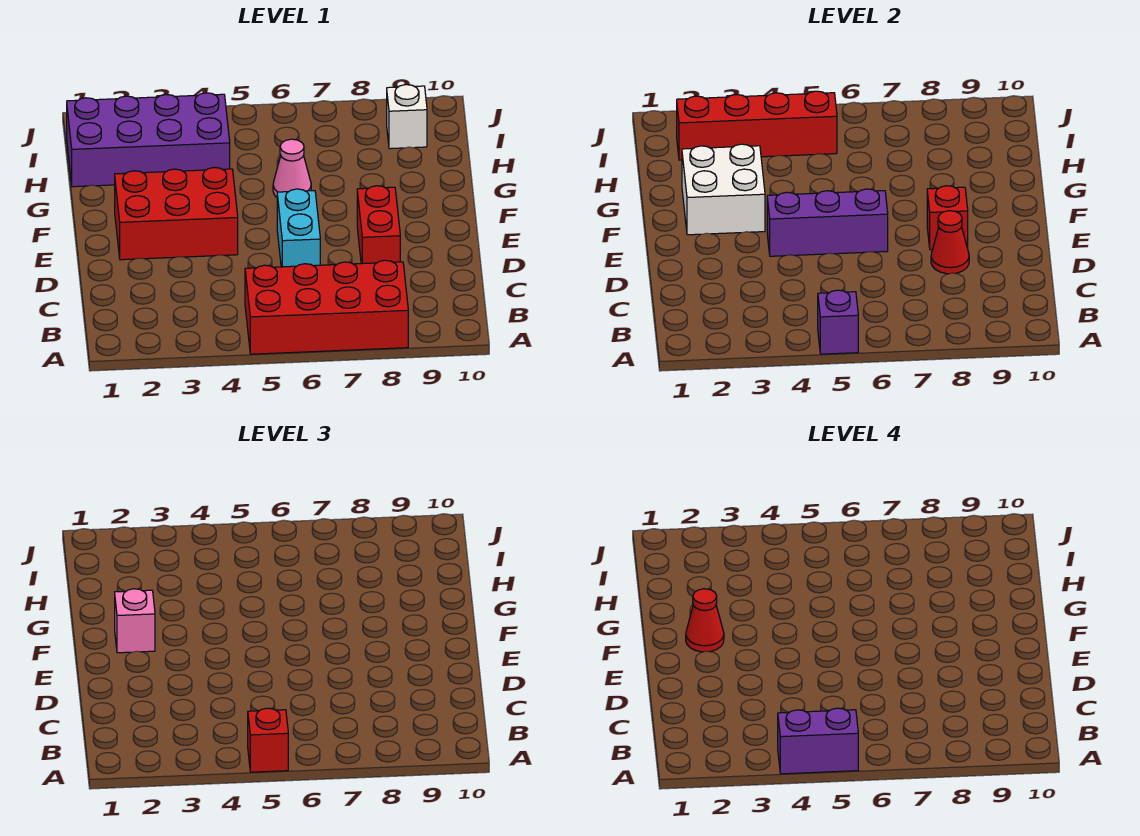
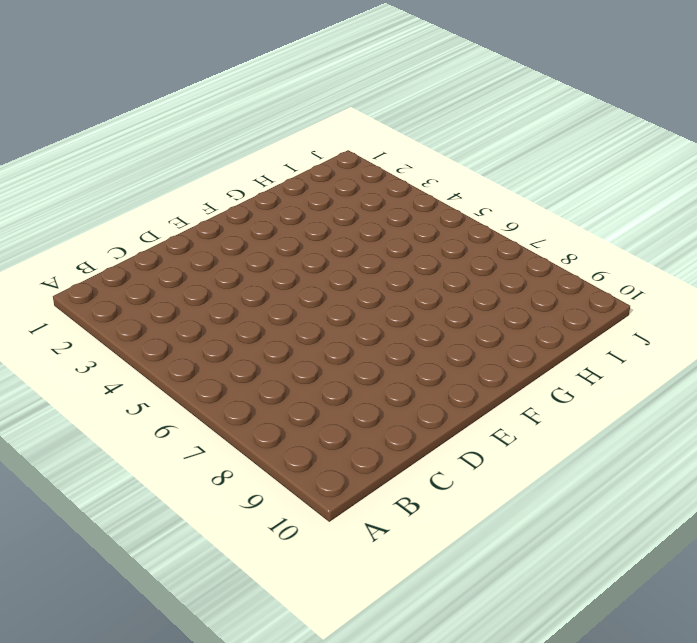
none -> red 2x4 brick [245,260,408,354]
none -> cyan 1x2 brick [277,189,320,267]
none -> red 1x2 brick [357,186,400,264]

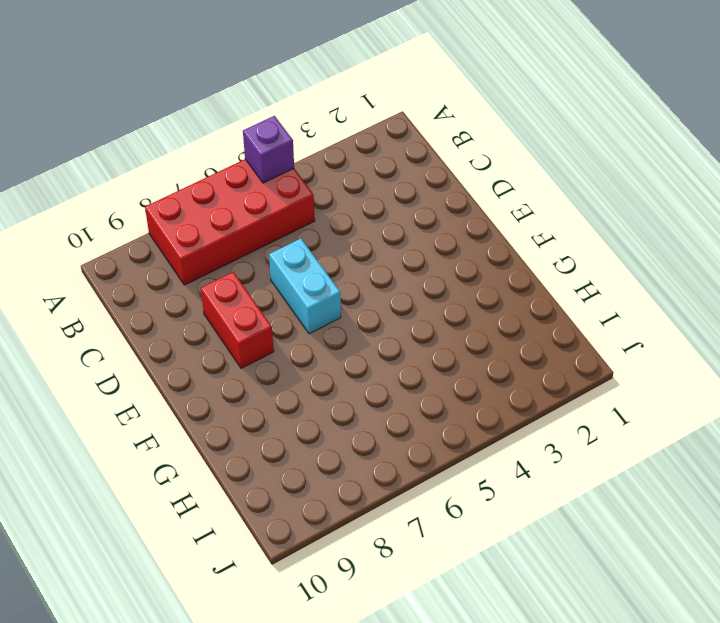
none -> red 2x3 brick [115,168,238,260]
none -> pink 1x1 cone [273,139,311,197]
none -> purple 2x4 brick [67,93,230,187]

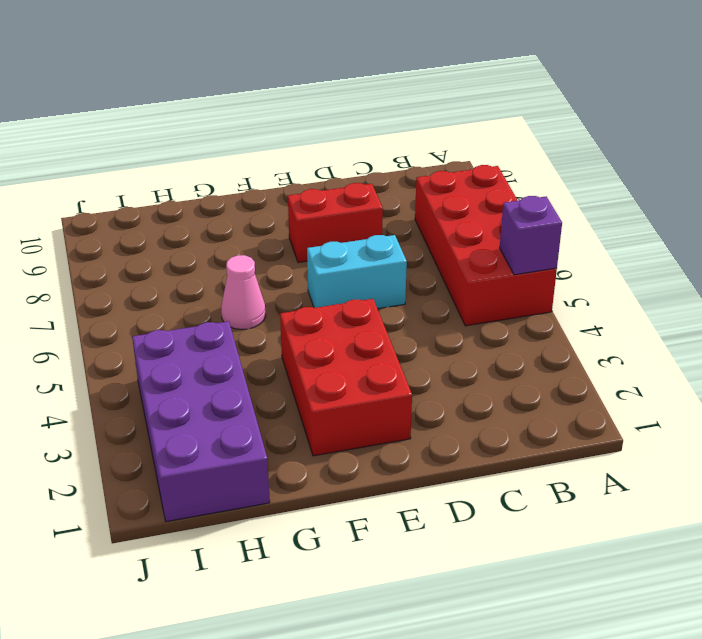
none -> white 1x1 brick [387,85,427,149]
none -> red 1x1 cone [931,211,969,274]
none -> purple 1x3 brick [767,189,888,256]

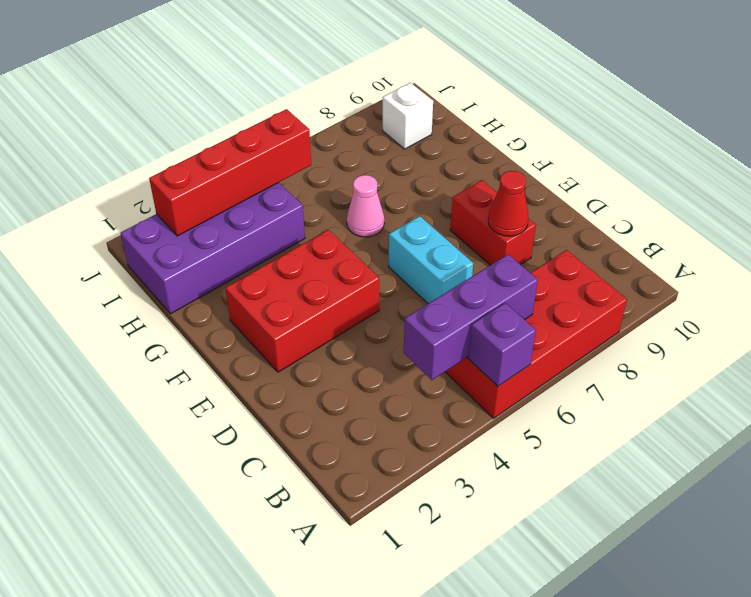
purple 1x3 brick [404,254,538,380] -> purple 1x3 brick moved to [767,189,888,256]
none -> red 1x1 brick [927,186,968,250]
none -> white 2x2 brick [682,144,765,235]
none -> red 1x1 brick [248,708,288,772]

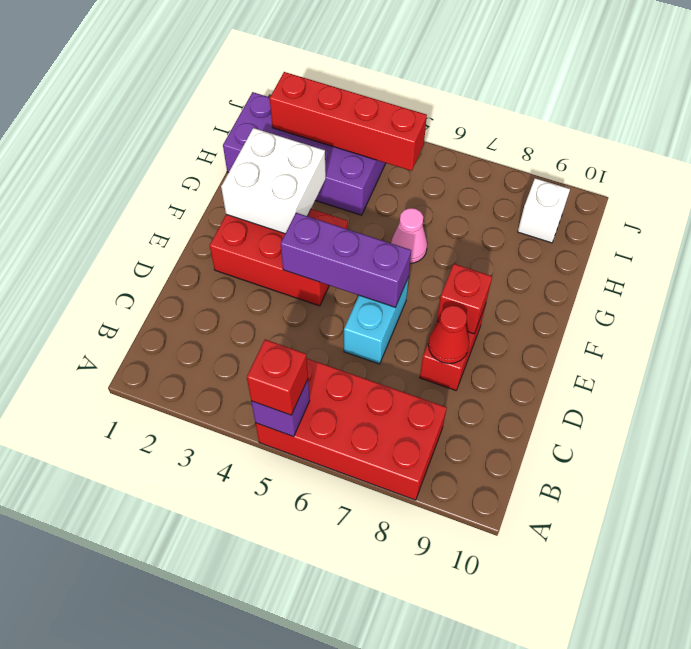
none -> pink 1x1 brick [115,589,155,653]
none -> purple 1x2 brick [778,708,858,774]
none -> red 1x1 cone [686,589,724,652]

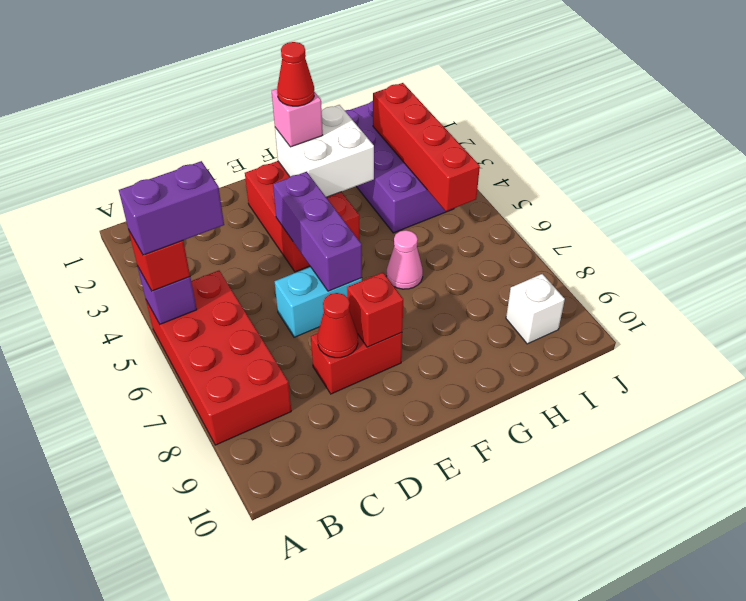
purple 1x2 brick [119,161,224,255] -> purple 1x2 brick turned to [778,708,858,774]

